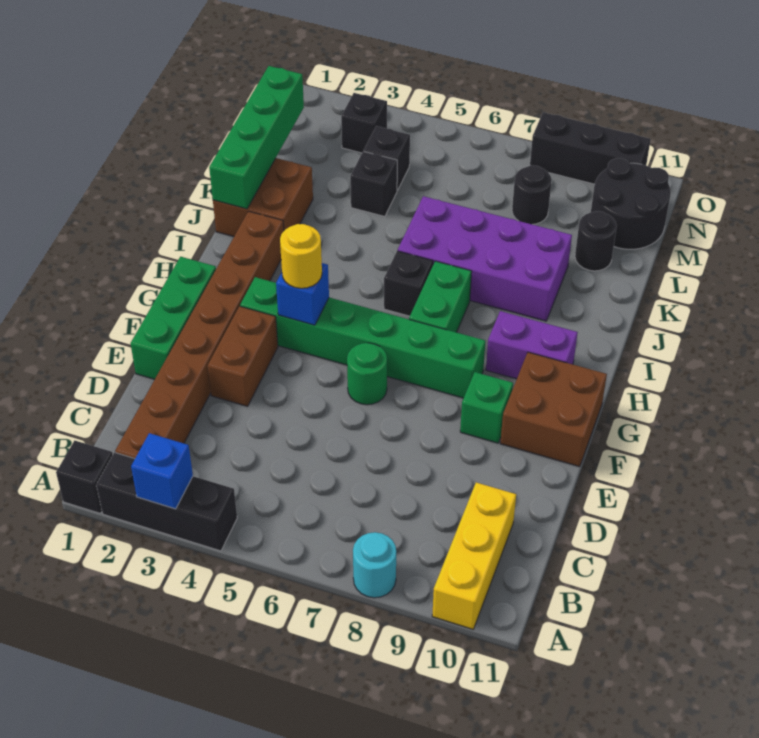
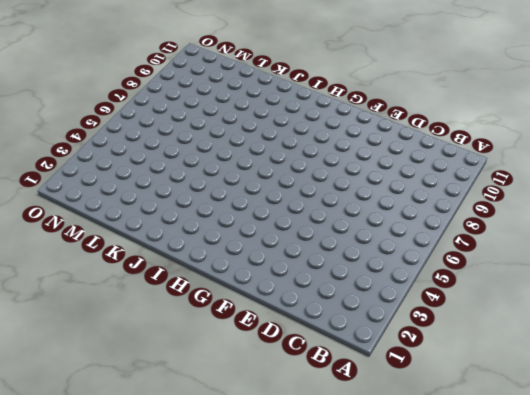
none -> black 1x1 brick [56,440,113,513]
none -> black 1x3 brick [96,452,237,551]
none -> cyan 1x1 round brick [353,532,396,598]

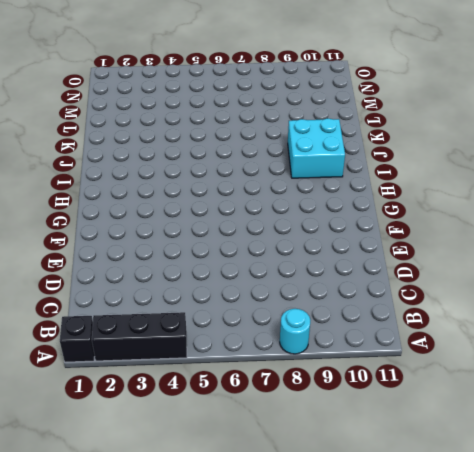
cyan 2x2 brick [288,119,345,178] -> purple 2x4 brick [398,196,572,321]
none -> yellow 1x3 brick [432,483,516,629]
none -> brown 1x8 brick [115,211,284,458]
none -> green 1x3 brick [131,257,216,379]

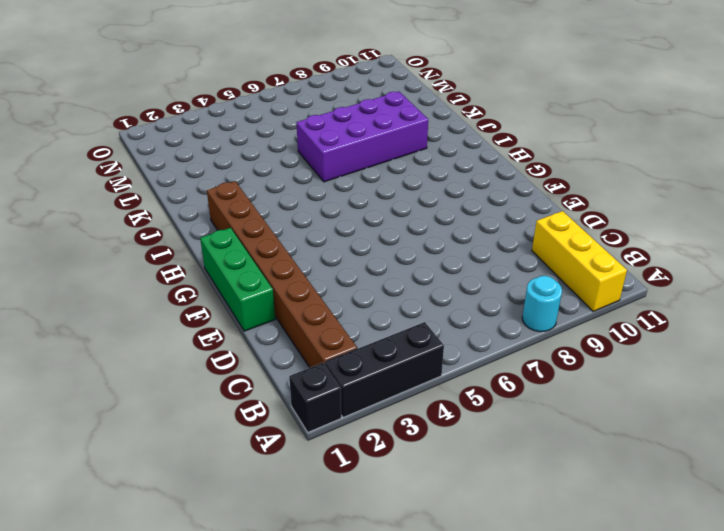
none -> brown 1x2 brick [208,306,278,406]
none -> green 1x1 round brick [347,343,387,405]
none -> green 1x1 brick [460,372,513,443]

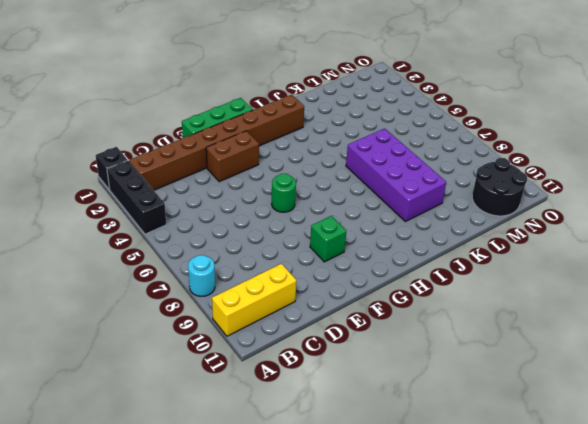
none -> brown 2x2 brick [500,352,607,467]
none -> green 1x6 brick [240,277,485,398]
none -> green 1x2 brick [409,261,472,332]

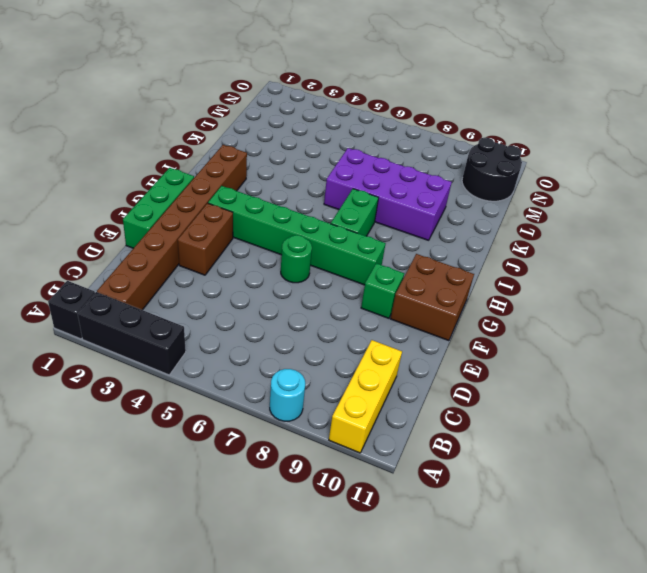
none -> purple 1x2 brick [486,311,578,379]
none -> black 1x1 brick [384,251,433,316]
none -> brown 2x2 brick [213,158,313,237]

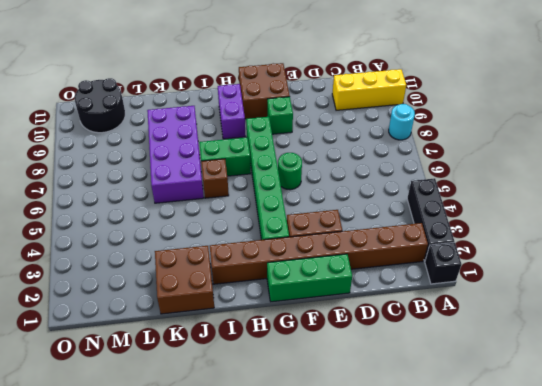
brown 1x1 brick [201,159,229,198] -> black 1x1 brick [384,251,433,316]
none -> black 1x1 brick [350,151,397,217]
none -> black 1x1 round brick [575,211,617,271]
none -> black 1x1 brick [364,126,410,191]

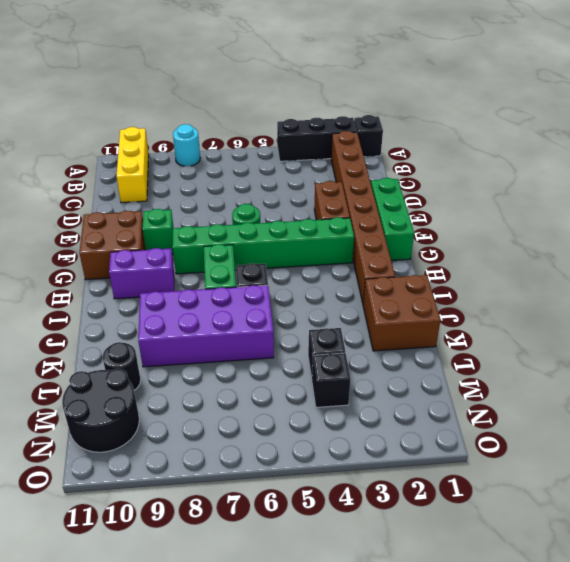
none -> black 1x1 round brick [512,165,552,224]
none -> black 1x1 brick [341,93,387,153]
none -> black 1x3 brick [530,112,651,184]

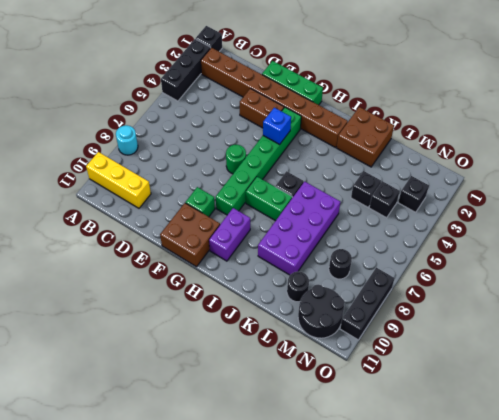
none -> blue 1x1 brick [131,433,193,509]
none -> green 1x4 brick [209,66,304,209]
none -> yellow 1x1 round brick [280,224,322,288]

